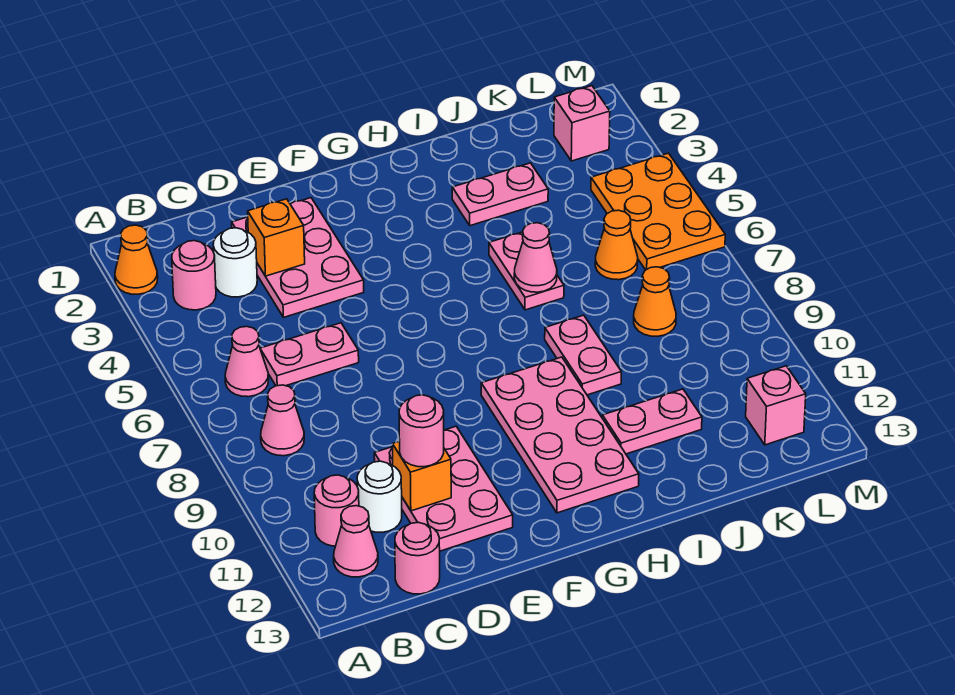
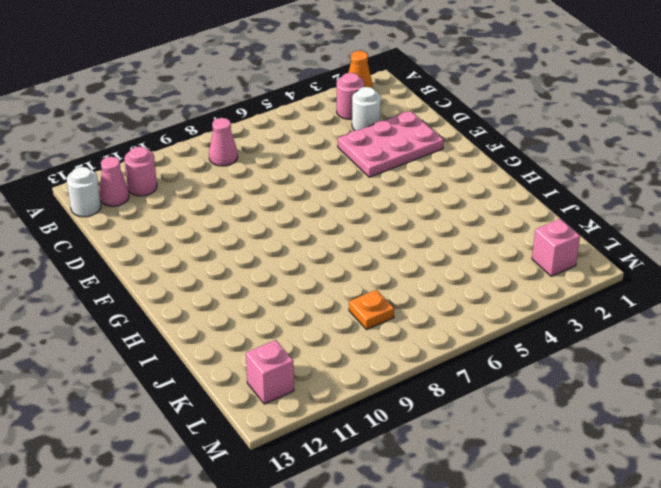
white 1x1 round brick [67,167,101,217] -> white 1x1 round brick moved to [357,461,402,532]
orange 1x1 plate [349,290,394,329] -> orange 1x1 cone [634,267,676,336]
none -> pink 1x1 cone [225,327,269,397]
none -> pink 1x2 plate [260,323,359,386]
none -> pink 1x1 round brick [395,523,440,594]

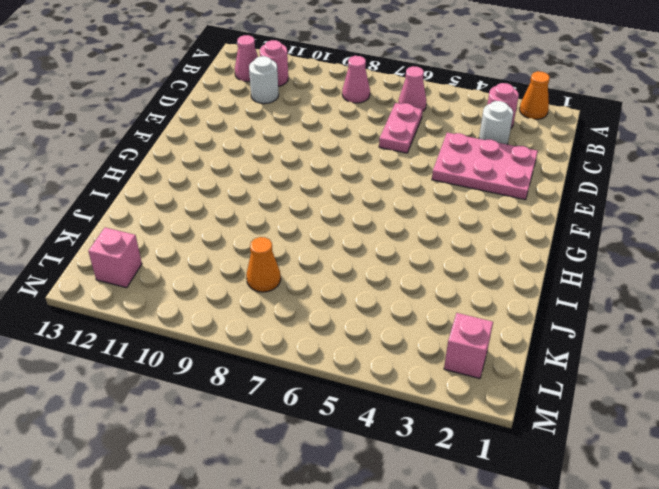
none -> pink 1x1 round brick [395,523,440,594]
none -> pink 2x3 plate [374,426,513,551]
none -> pink 2x4 plate [481,357,639,513]

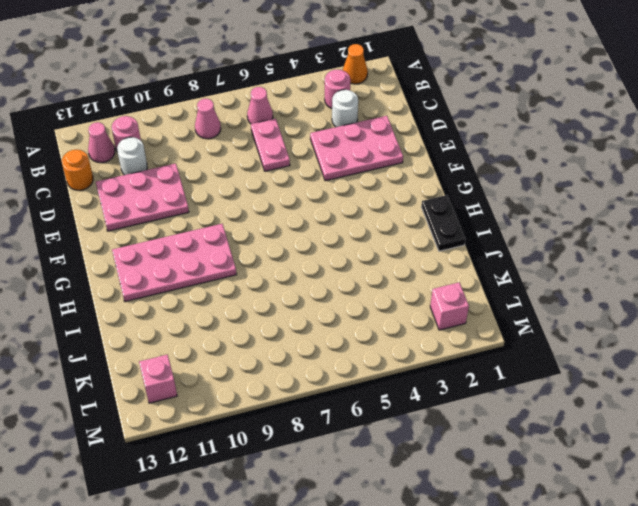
orange 1x1 round brick [62,150,93,190] -> pink 1x1 round brick [395,523,440,594]
black 1x2 plate [422,195,466,251] -> none
none -> pink 1x2 plate [452,163,548,226]
none -> pink 1x2 plate [489,232,564,310]
none -> pink 1x2 plate [545,315,621,395]

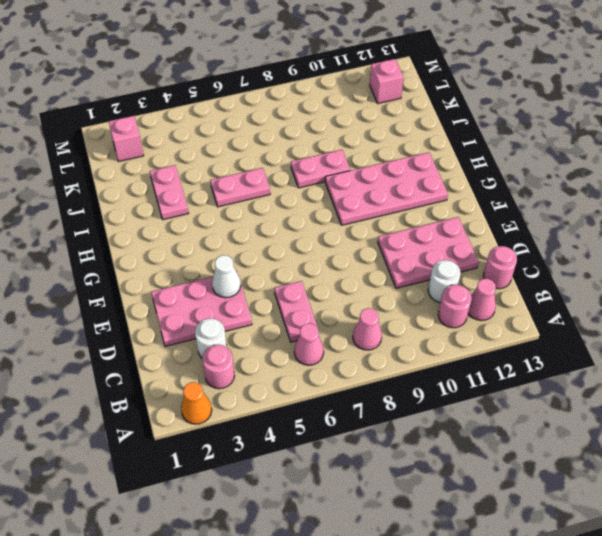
white 1x1 cone [212,255,241,298] -> none
none -> pink 1x2 plate [602,389,702,454]
none -> orange 1x1 cone [595,210,638,280]
none -> orange 1x1 cone [634,267,676,336]

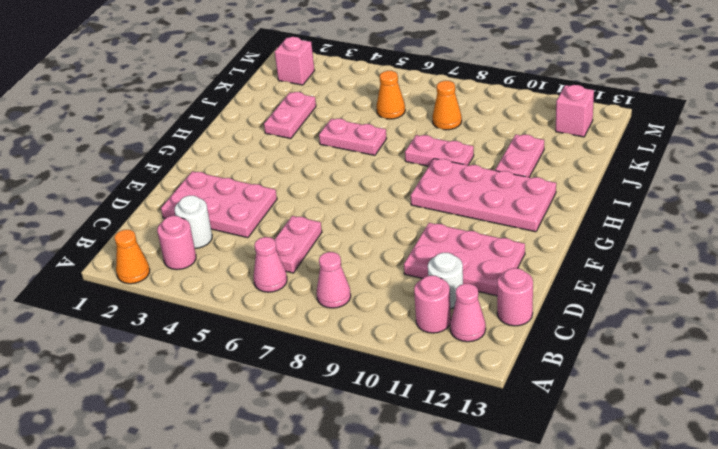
none -> orange 2x3 plate [591,153,725,270]
none -> orange 1x1 brick [248,199,305,276]
none -> orange 1x1 brick [393,441,451,511]

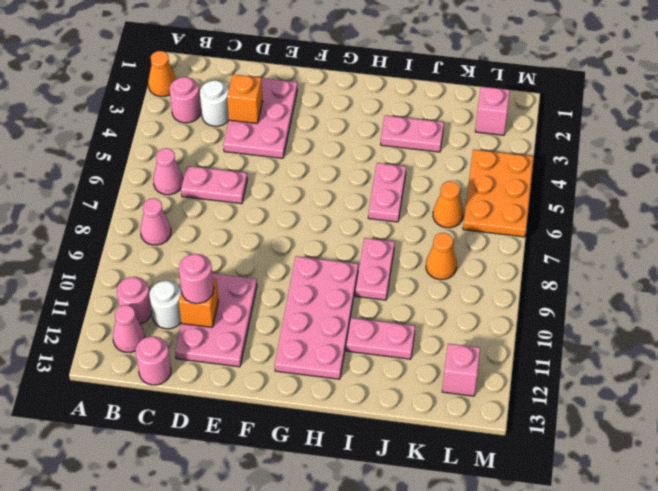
none -> pink 1x1 cone [514,223,557,292]

